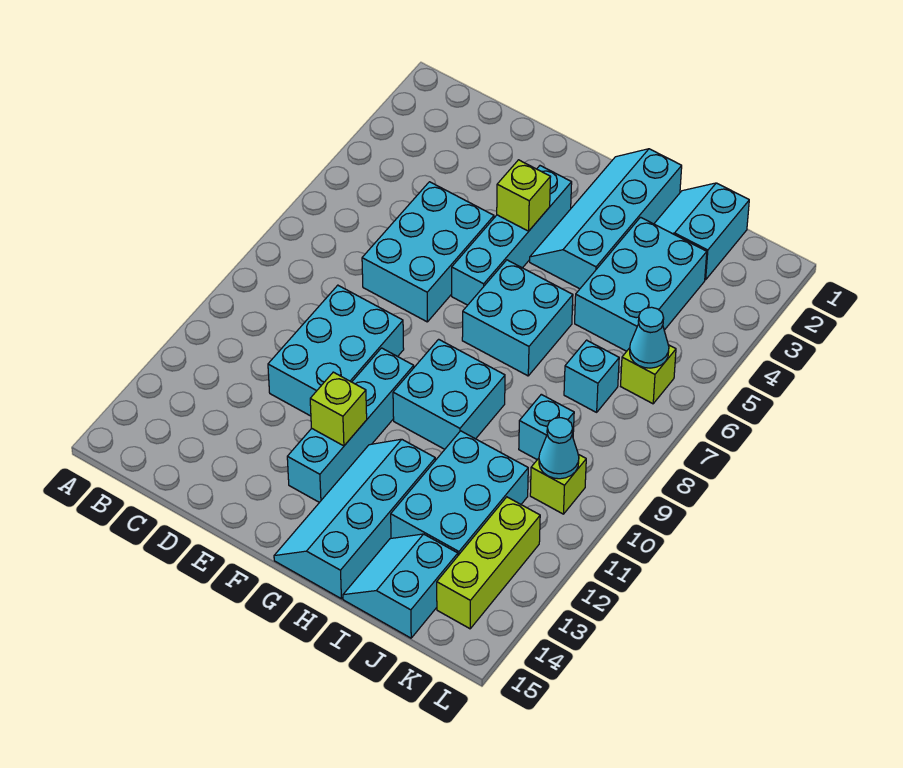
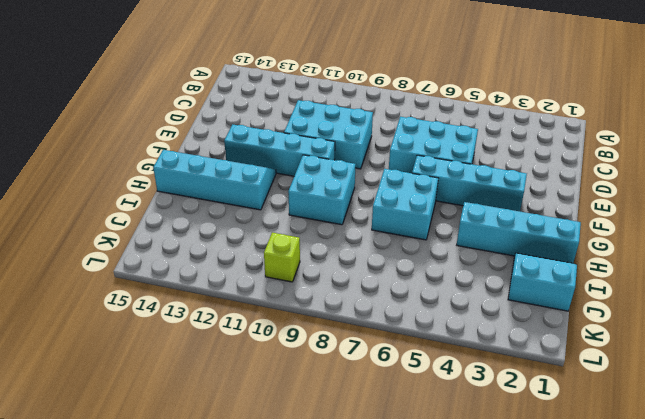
none -> cyan 2x3 brick [575,217,707,351]
none -> cyan 2x3 brick [391,431,528,555]
none -> cyan 2x2 slope [343,534,458,638]

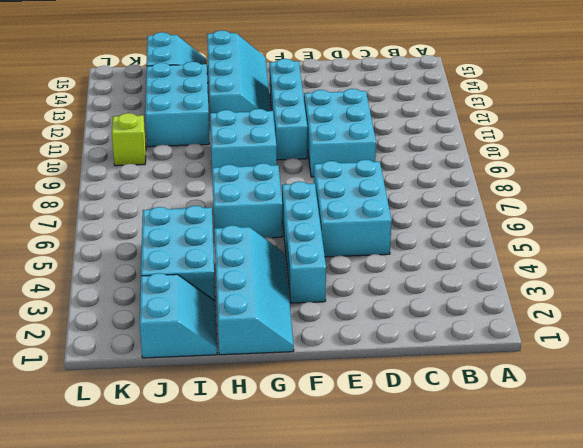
none -> cyan 1x1 brick [564,340,619,412]
none -> cyan 1x1 brick [519,394,574,459]
none -> lime 1x1 brick [621,345,676,404]

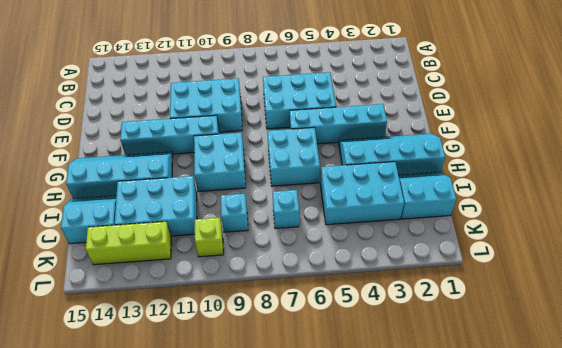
none -> lime 1x1 brick [621,345,676,404]
none -> lime 1x1 brick [497,160,550,231]
none -> lime 1x1 brick [310,372,367,446]

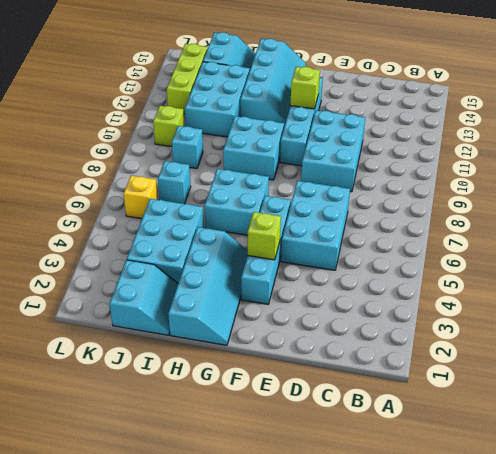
yellow 1x1 brick [124,176,158,219] -> lime 1x1 brick [621,345,676,404]
none -> cyan 1x1 cone [630,307,669,368]
none -> cyan 1x1 cone [539,418,579,479]

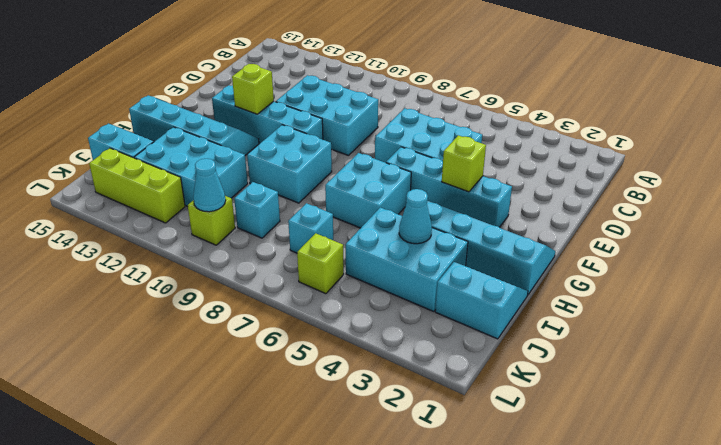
cyan 1x1 cone [399,189,432,244] -> cyan 1x1 cone moved to [630,307,669,368]

